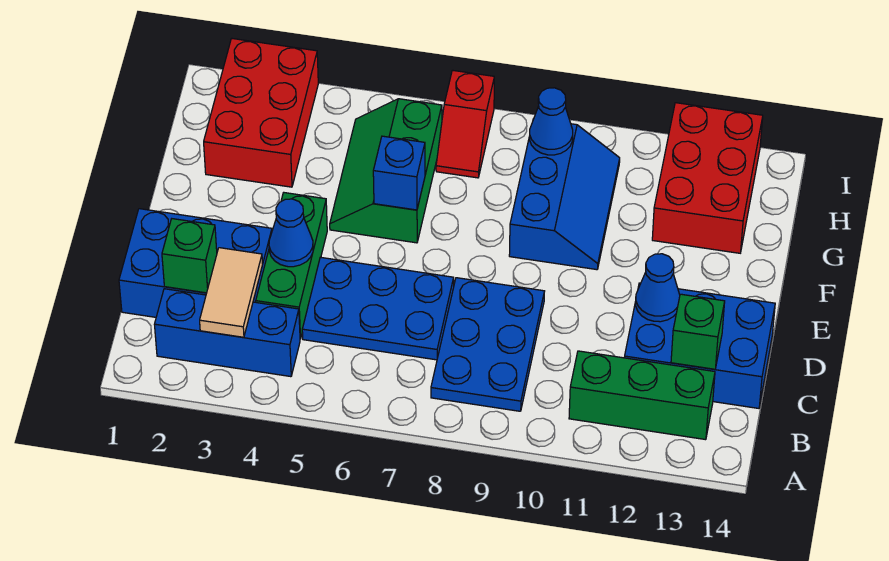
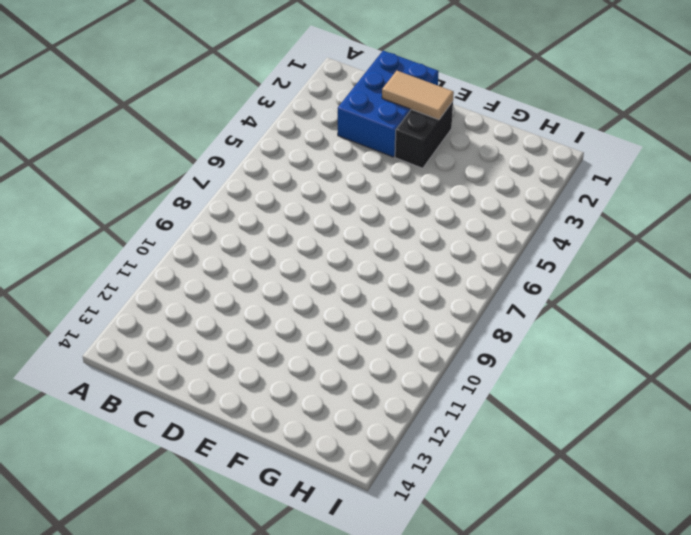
tan 1x2 tile [382,71,454,120] -> tan 1x2 tile moved to [200,248,263,337]
black 1x2 brick [395,102,453,168] -> none
none -> blue 1x3 brick [154,289,300,377]
none -> blue 2x3 plate [431,278,545,411]
none -> green 1x3 brick [569,351,715,440]

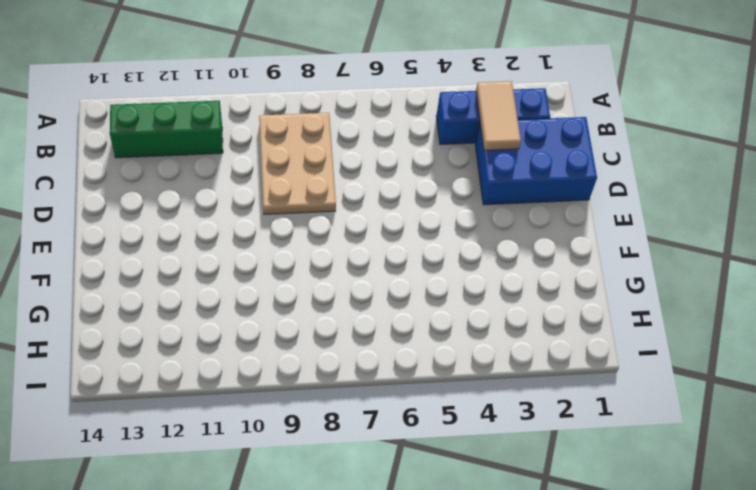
tan 2x3 plate [259,113,336,214] -> blue 2x3 plate [431,278,545,411]
none -> green 1x3 brick [256,193,327,339]
none -> blue 2x3 plate [302,257,454,360]
none -> blue 2x3 brick [624,283,775,408]

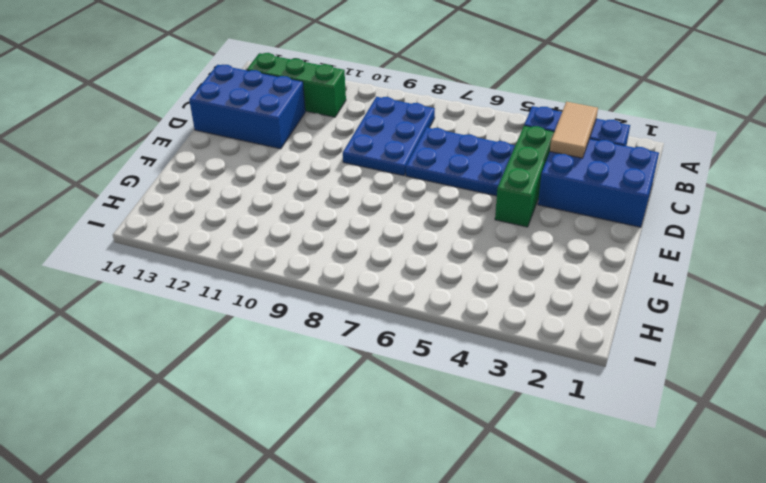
none -> green 2x3 slope [330,99,442,243]
none -> blue 2x3 slope [509,124,620,270]
none -> red 2x3 brick [204,39,318,187]

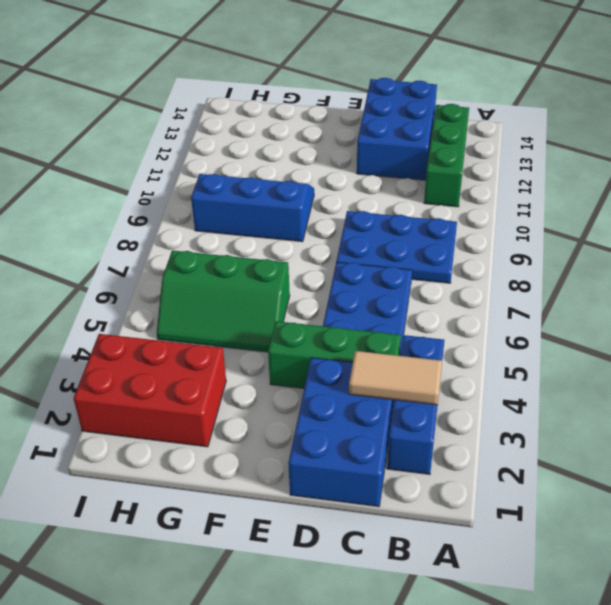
none -> red 2x3 brick [652,103,763,253]
none -> red 1x2 slope [436,70,494,178]
none -> green 1x1 brick [162,219,217,293]

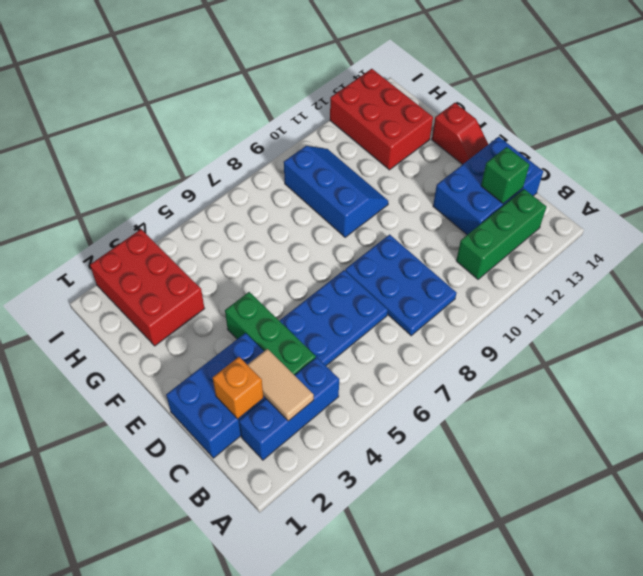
orange 1x1 brick [213,357,263,419] -> green 1x1 brick [162,219,217,293]
red 1x2 slope [432,103,488,165] -> red 1x2 slope moved to [436,70,494,178]
none -> green 2x3 slope [330,99,442,243]
none -> blue 1x1 cone [269,199,313,267]
none -> blue 1x1 cone [636,254,680,322]

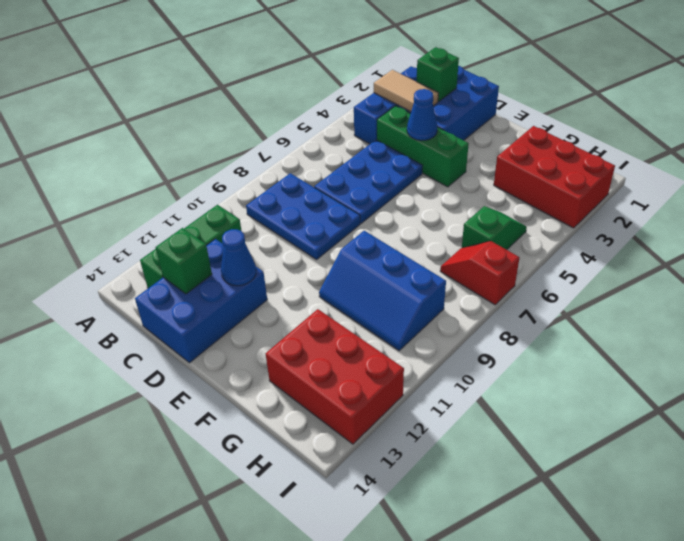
green 1x2 slope [462,206,527,250] -> green 2x3 slope [330,99,442,243]
none -> blue 1x1 brick [373,136,425,210]
none -> blue 1x1 cone [530,88,573,155]

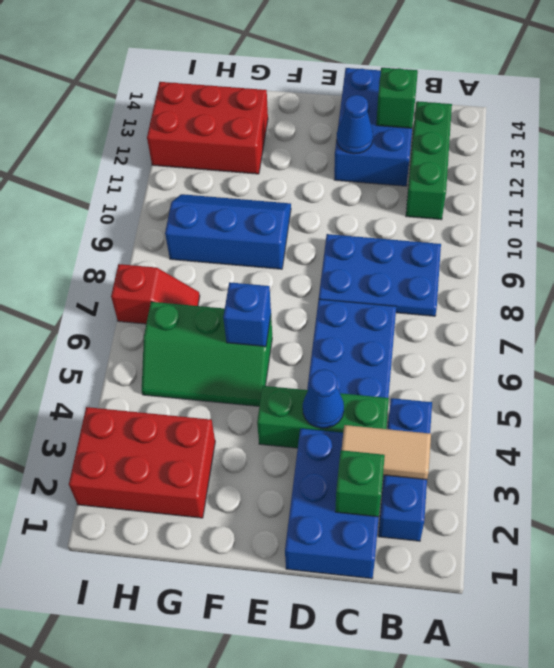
none -> blue 1x1 cone [530,88,573,155]

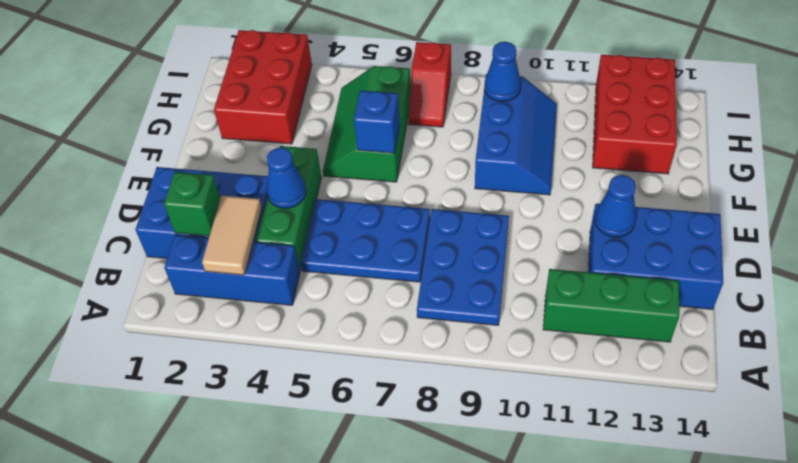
none -> green 1x1 brick [671,294,725,369]

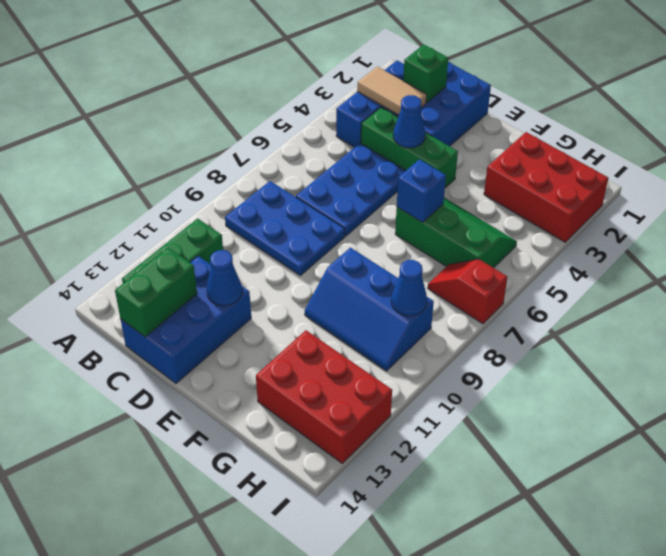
green 1x2 brick [115,248,197,337] -> green 1x1 brick [671,294,725,369]

